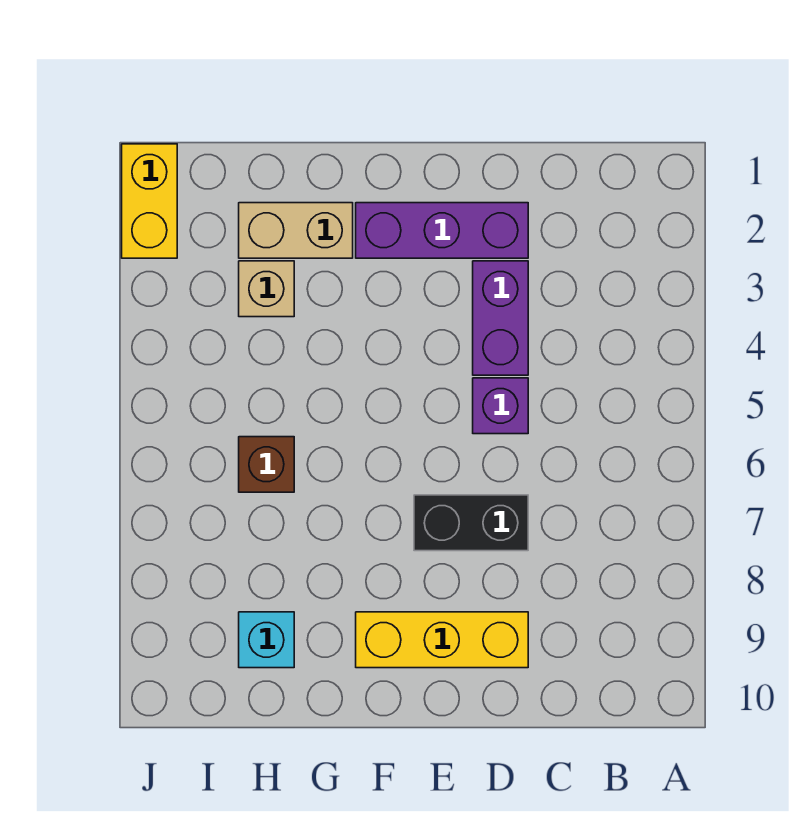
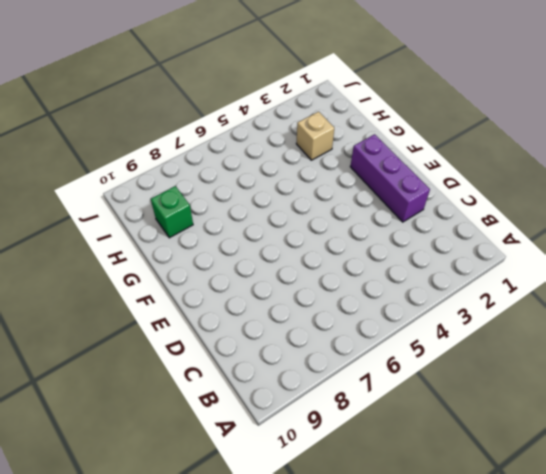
green 1x1 brick [151,186,193,238] -> cyan 1x1 brick [239,612,294,668]
none -> purple 1x2 brick [473,261,528,375]
none -> purple 1x1 brick [473,378,528,434]

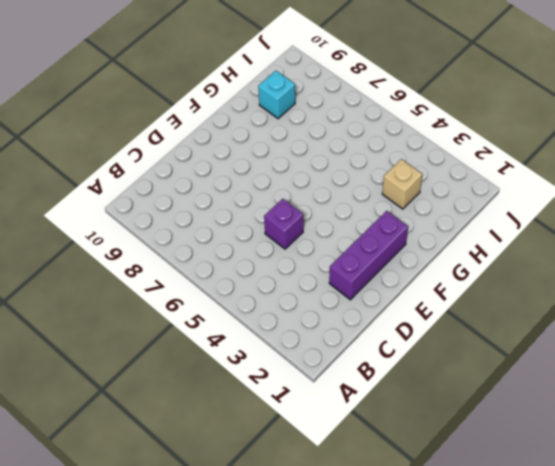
none -> purple 1x2 brick [473,261,528,375]
none -> black 1x2 brick [414,495,528,551]

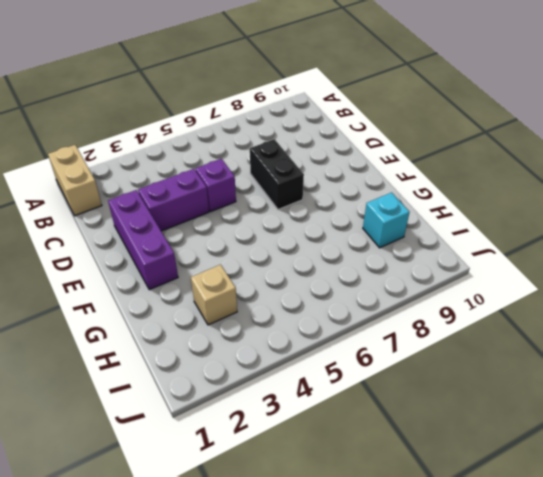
tan 1x2 brick [48,145,102,216] -> tan 1x2 brick moved to [239,203,353,258]
none -> yellow 1x3 brick [356,612,528,668]
none -> brown 1x1 brick [239,437,294,492]

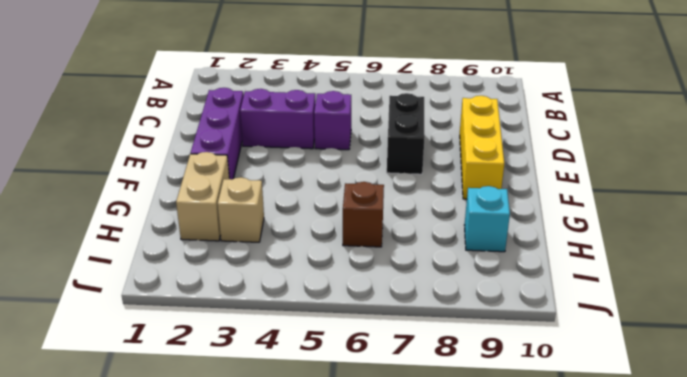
none -> yellow 1x2 brick [122,144,177,258]

